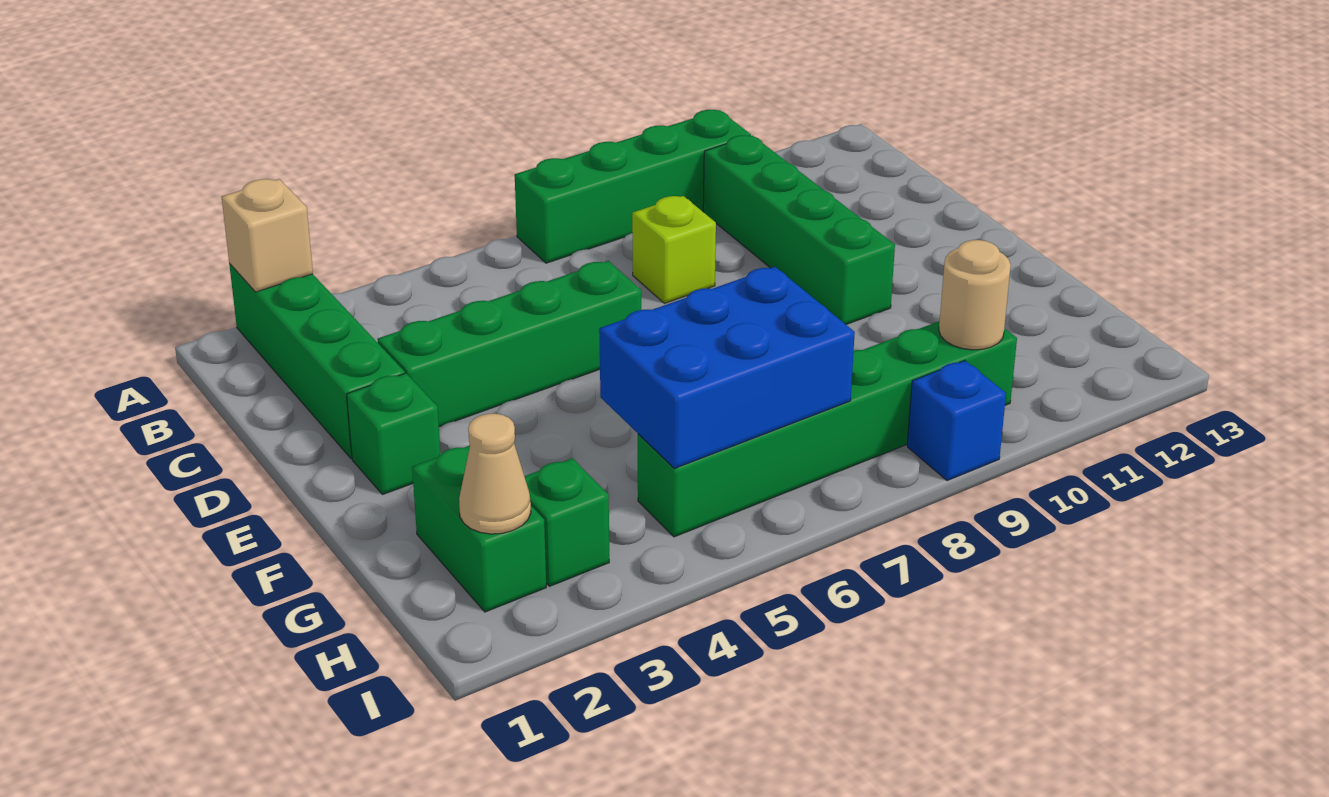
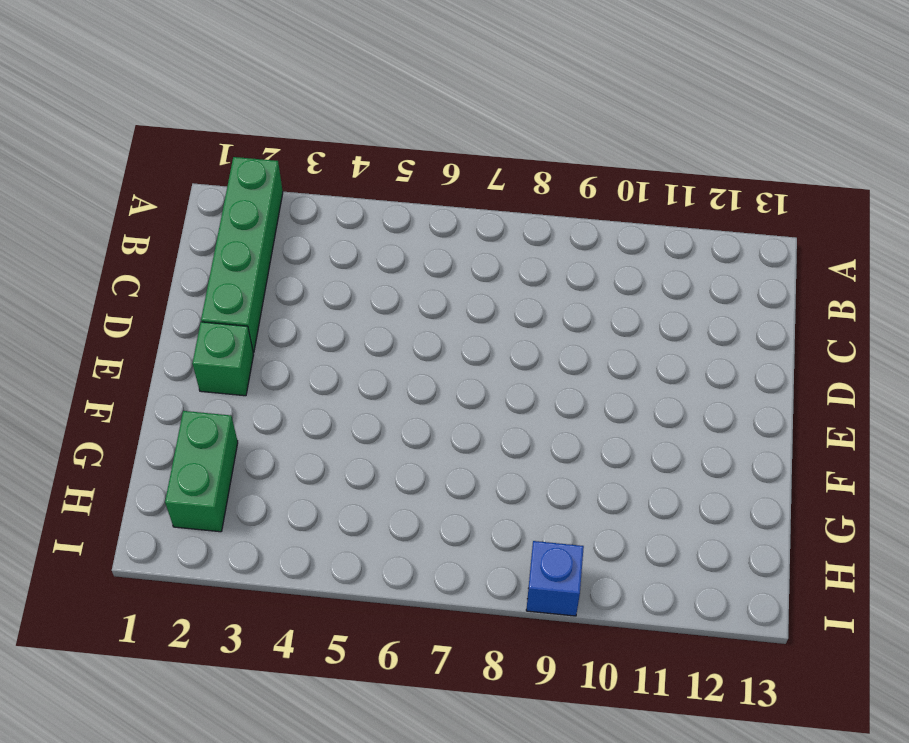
none -> green 1x4 brick [515,110,751,263]
none -> green 1x4 brick [703,135,895,324]
none -> lime 1x1 brick [632,196,716,303]

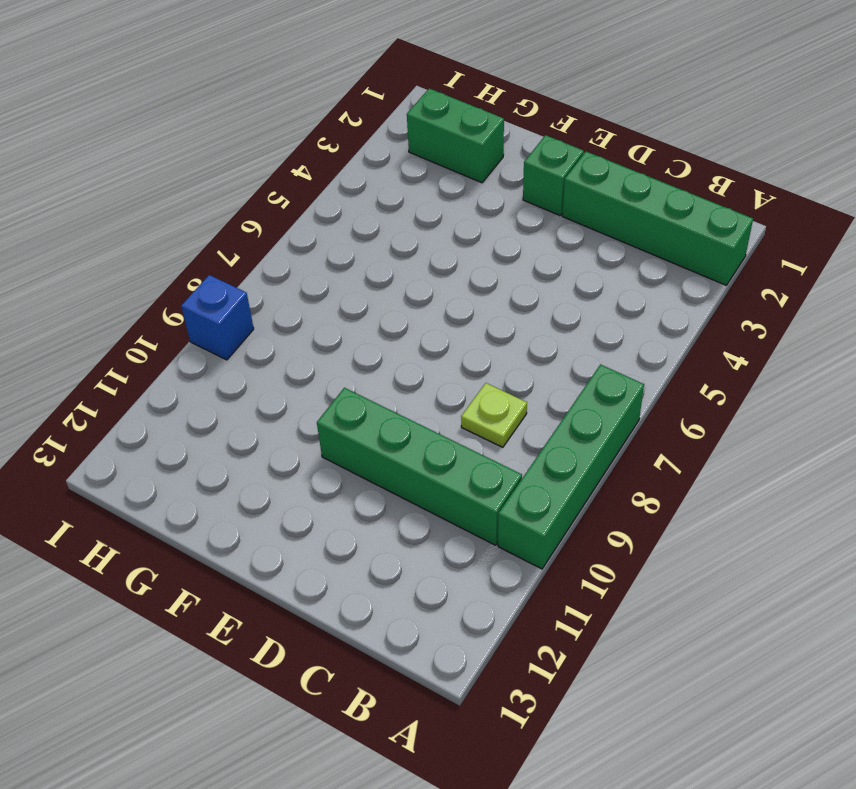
lime 1x1 plate [461,383,527,447] -> lime 1x1 brick [632,196,716,303]
none -> green 1x4 brick [377,261,641,427]
none -> green 1x1 brick [524,458,609,586]
none -> green 1x6 brick [638,321,1017,537]

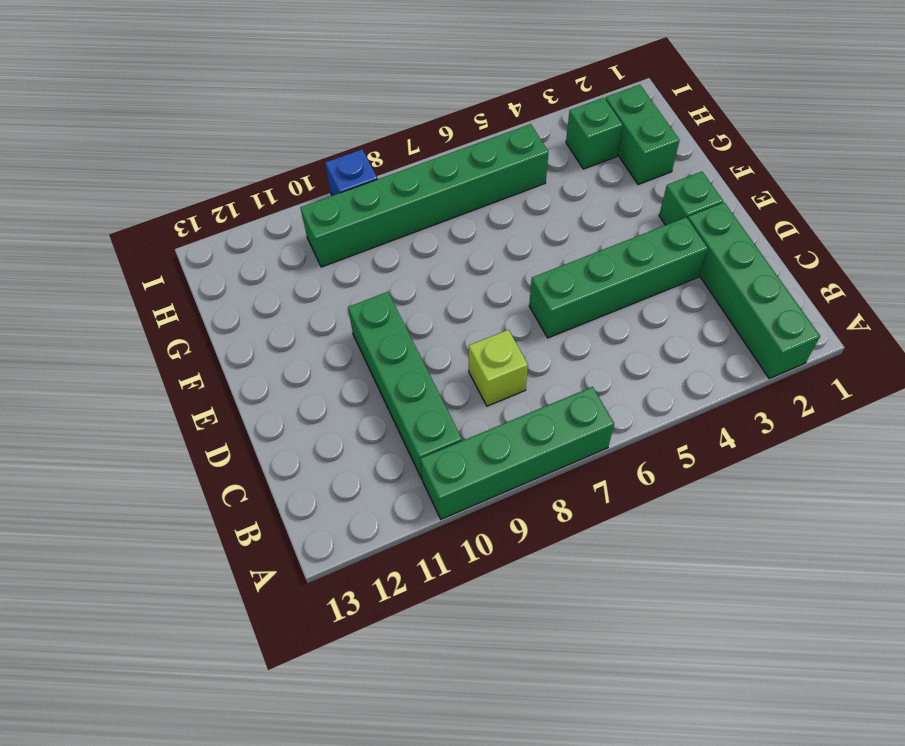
none -> tan 1x1 brick [222,179,313,292]
none -> blue 2x3 brick [599,267,855,469]
none -> tan 1x1 cone [459,414,531,534]

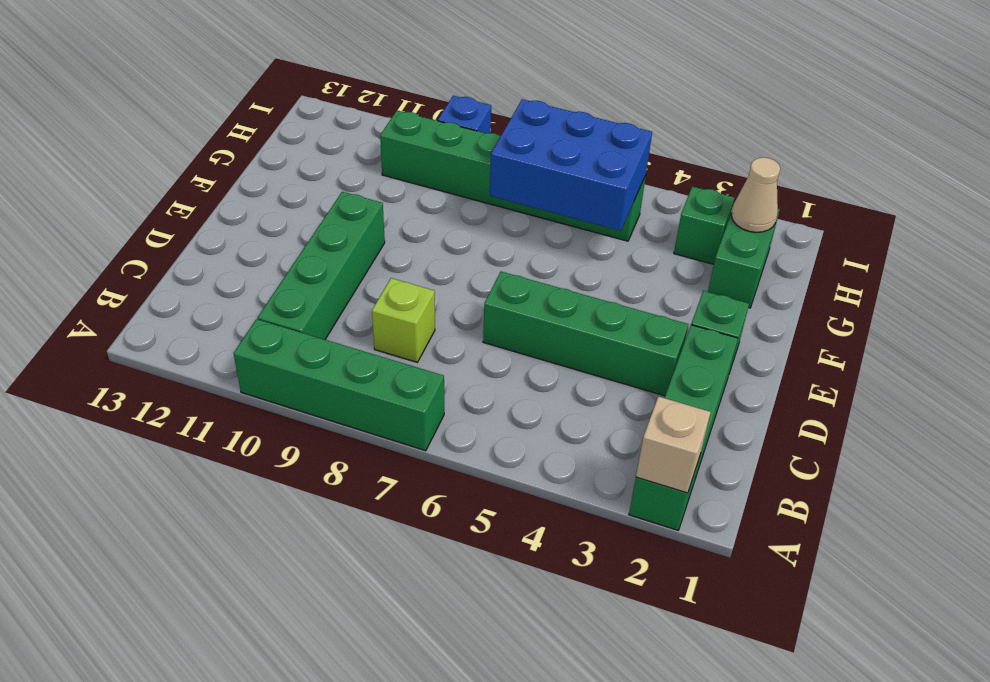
none -> tan 1x1 round brick [939,240,1011,350]

